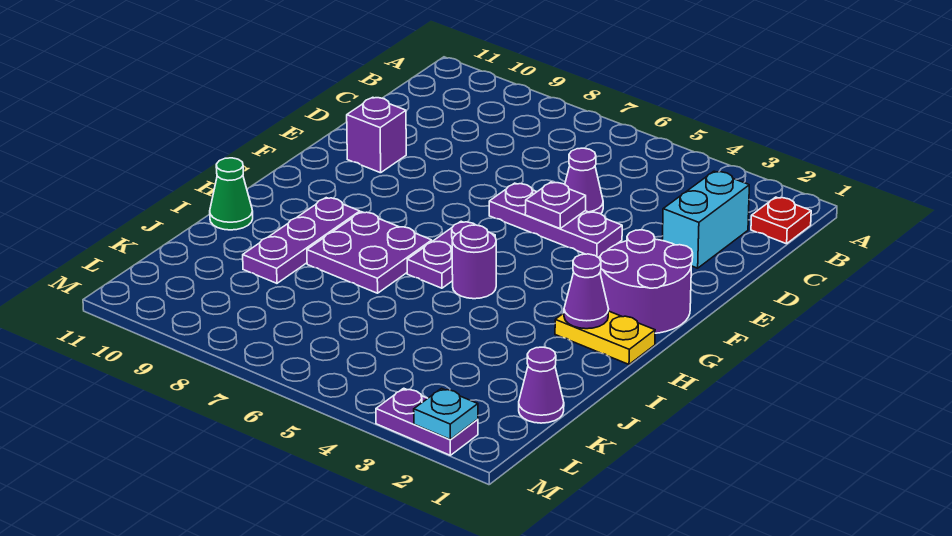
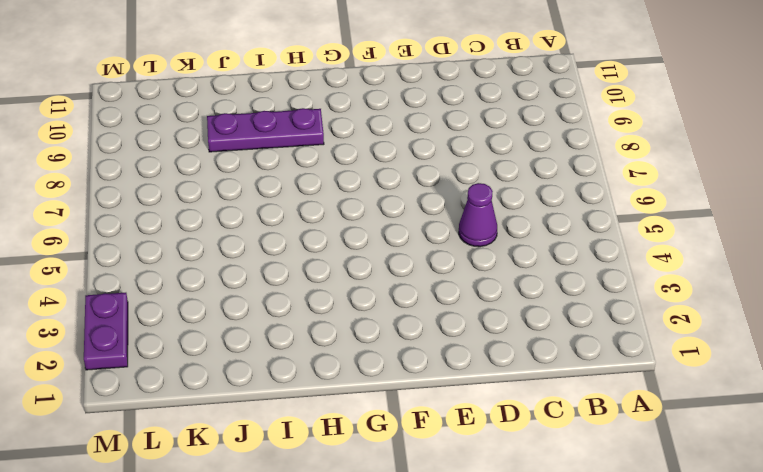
none -> red 1x1 plate [751,197,811,244]
none -> cyan 1x2 brick [662,171,749,268]
none -> purple 1x3 plate [489,183,622,258]

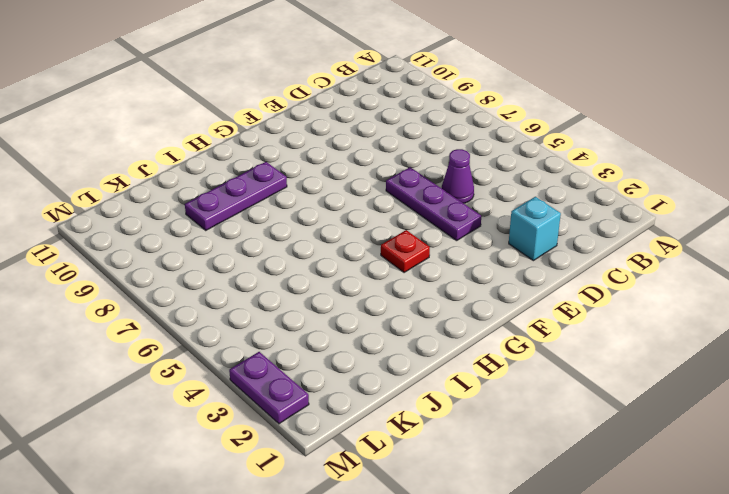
cyan 1x1 brick [509,197,561,261] -> cyan 1x2 brick [662,171,749,268]
red 1x1 plate [381,230,430,273] -> red 1x1 plate moved to [751,197,811,244]
none -> purple 1x1 brick [347,97,406,173]
none -> purple 2x2 round brick [600,230,693,333]
none -> purple 1x2 plate [407,221,495,288]

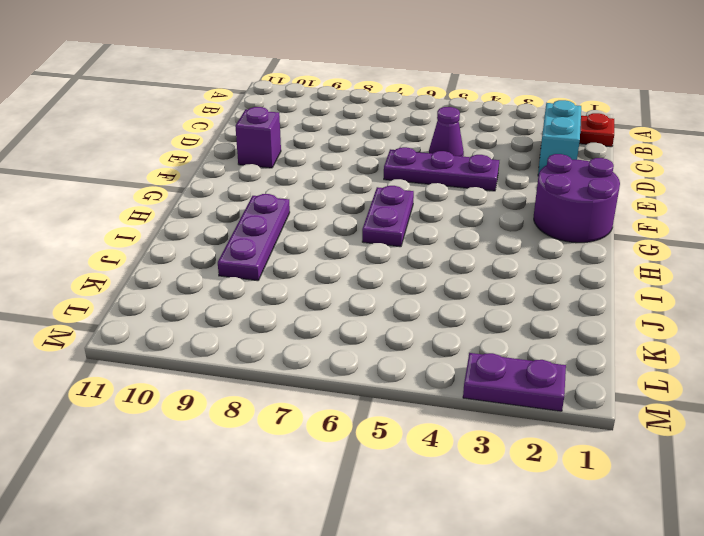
none -> yellow 1x2 plate [555,311,655,364]
none -> purple 1x1 round brick [452,225,496,299]
none -> purple 2x2 plate [307,212,432,293]

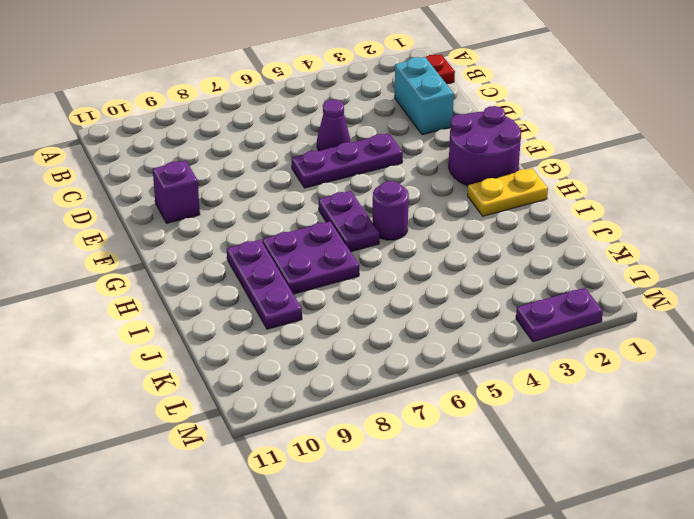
none -> green 1x1 cone [210,158,253,230]
none -> purple 1x1 cone [519,347,564,423]
none -> purple 1x1 plate [525,182,586,228]

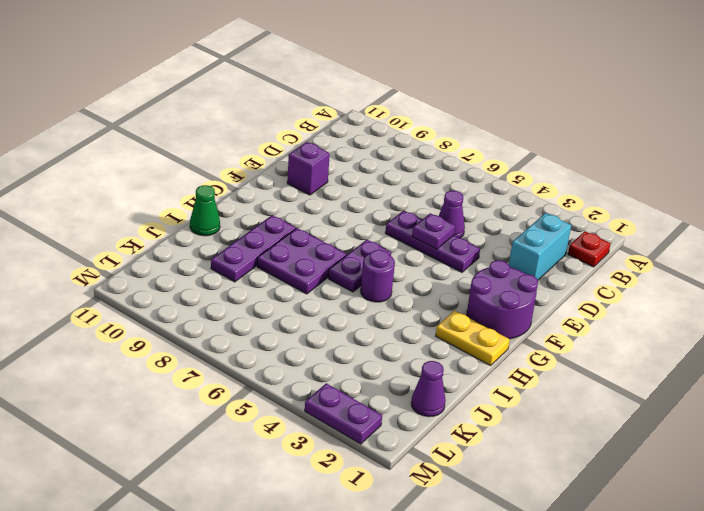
none -> purple 1x1 cone [564,254,608,329]
none -> cyan 1x1 plate [414,388,478,439]

